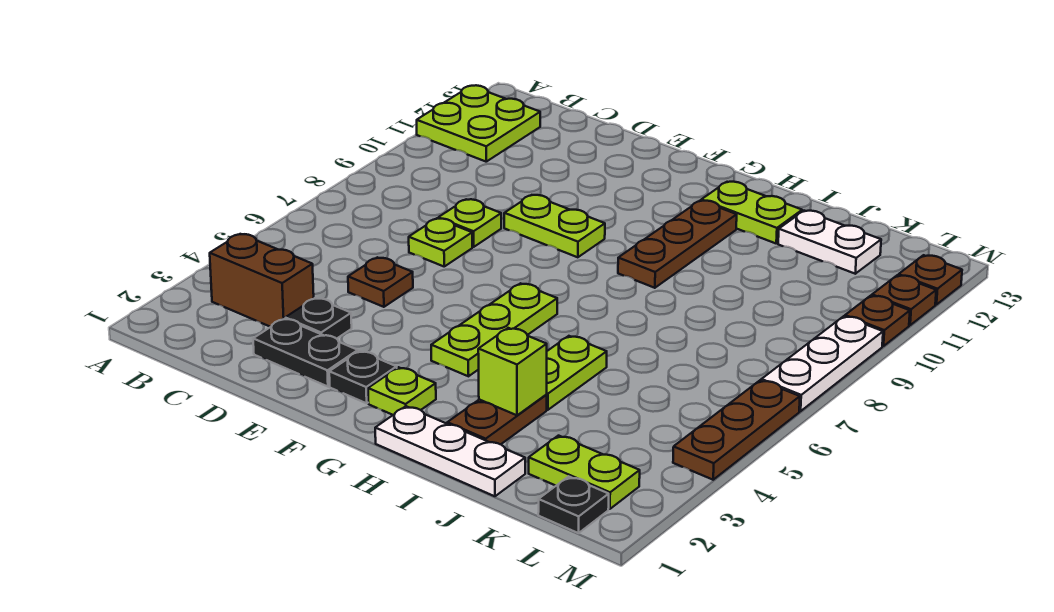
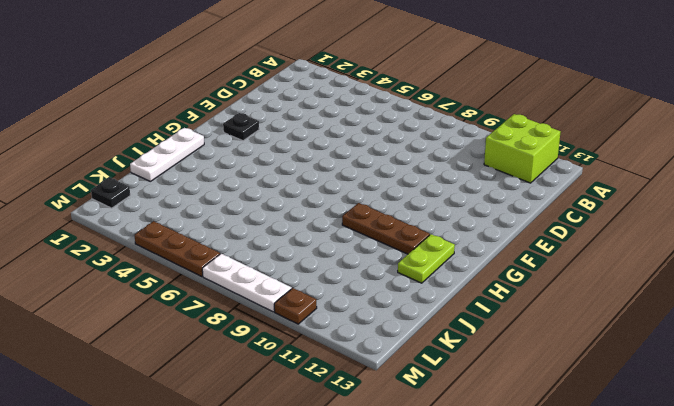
lime 2x2 brick [484,114,560,183] -> lime 2x2 plate [417,85,540,162]
none -> brown 1x2 brick [210,234,314,327]
none -> black 1x2 plate [253,319,358,387]
none -> black 1x1 plate [285,298,352,339]

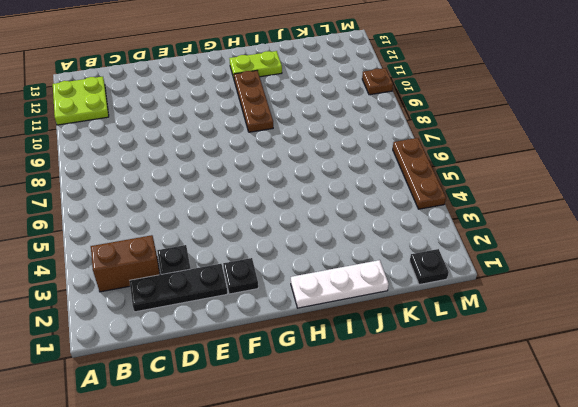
black 1x3 plate [130,264,227,312] -> black 1x2 plate [253,319,358,387]
none -> brown 1x1 plate [348,257,413,307]
none -> lime 1x1 plate [409,218,472,266]
none -> lime 1x1 plate [438,199,501,247]

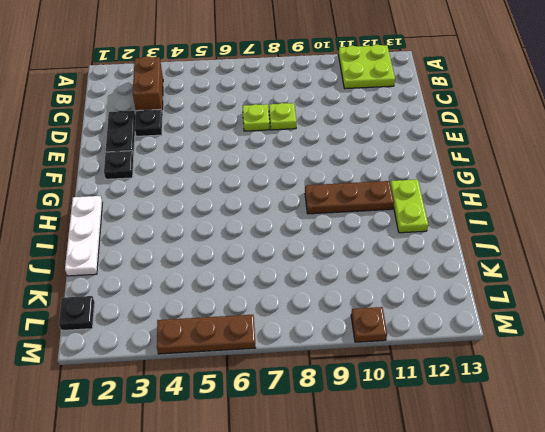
none -> brown 1x1 plate [348,257,413,307]
none -> lime 1x2 plate [504,195,605,257]
none -> lime 1x1 plate [368,367,436,415]

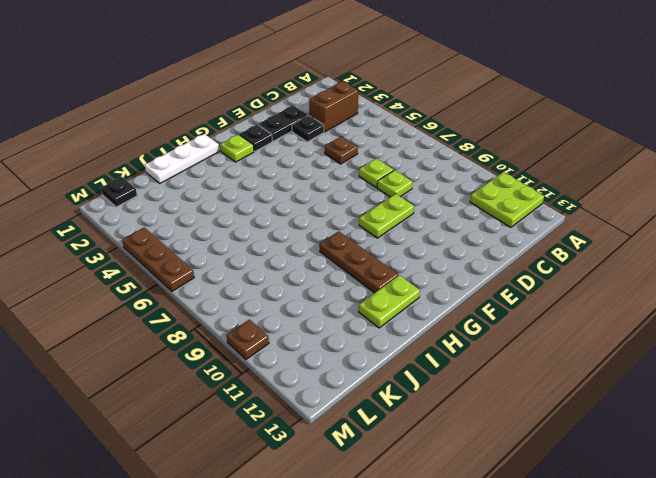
none -> lime 1x3 plate [431,283,557,376]
none -> brown 1x2 plate [447,395,547,444]
none -> lime 1x2 plate [546,336,607,410]

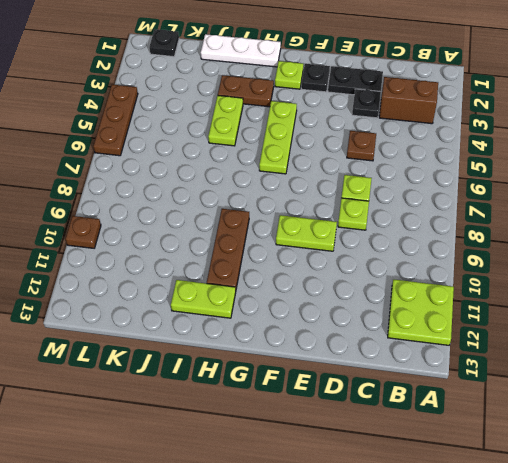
brown 1x2 plate [218,75,274,107] -> brown 1x2 plate turned to [447,395,547,444]
none -> white 1x2 plate [778,211,881,274]
none -> lime 1x2 plate [529,436,640,509]
none -> white 1x3 plate [761,316,883,411]

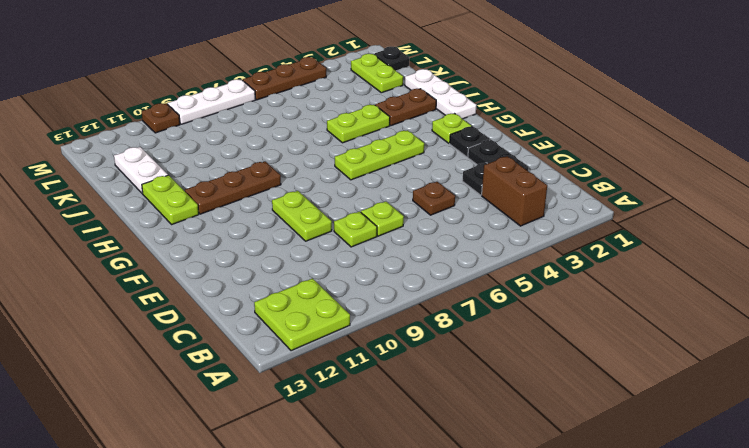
none -> brown 1x1 plate [872,275,936,325]
none -> brown 1x1 plate [899,255,962,305]
none -> lime 1x1 brick [478,328,547,415]

